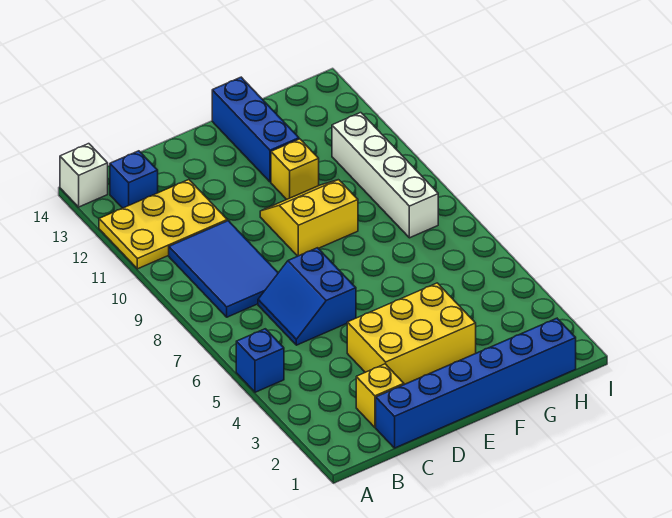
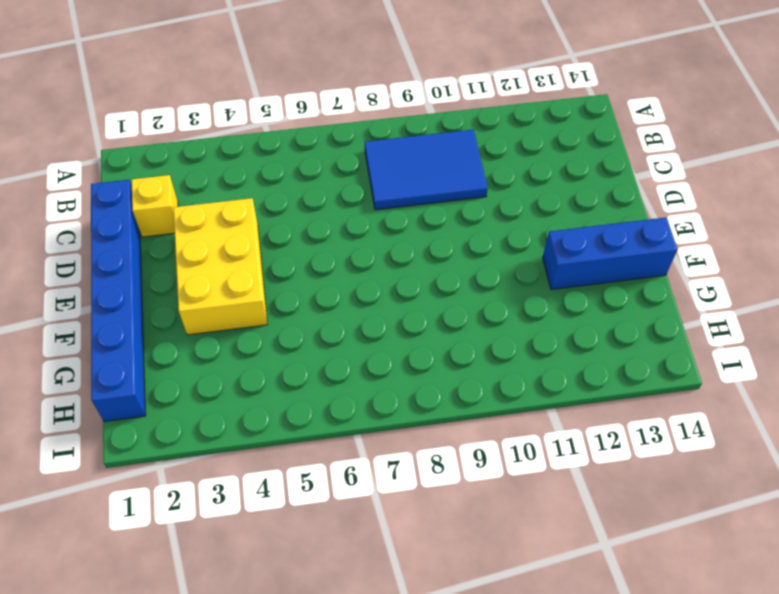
none -> blue 1x1 brick [236,329,284,392]
none -> yellow 2x3 plate [99,180,227,269]
none -> white 1x1 brick [60,144,108,207]

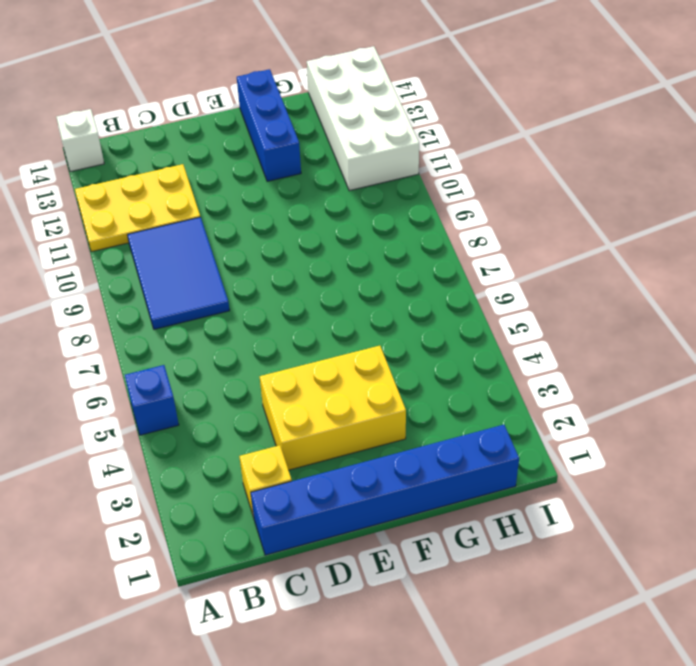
white 2x4 brick [307,46,419,191] -> white 1x4 brick [332,113,438,238]
none -> blue 1x1 brick [110,151,158,208]
none -> blue 2x2 slope [258,248,356,345]
none -> yellow 2x2 slope [260,180,358,256]

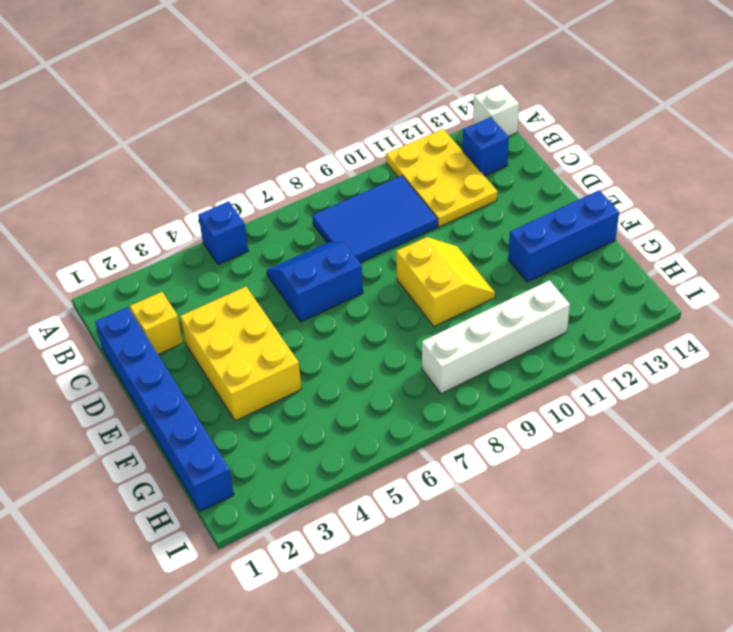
none -> yellow 1x1 brick [271,139,319,199]

